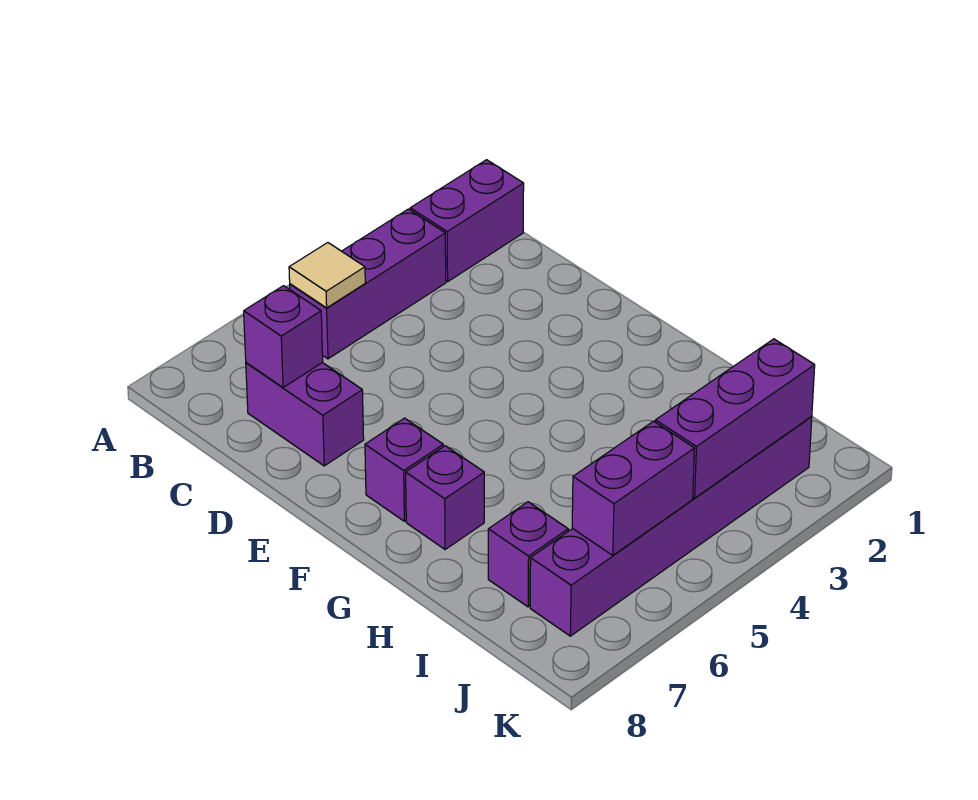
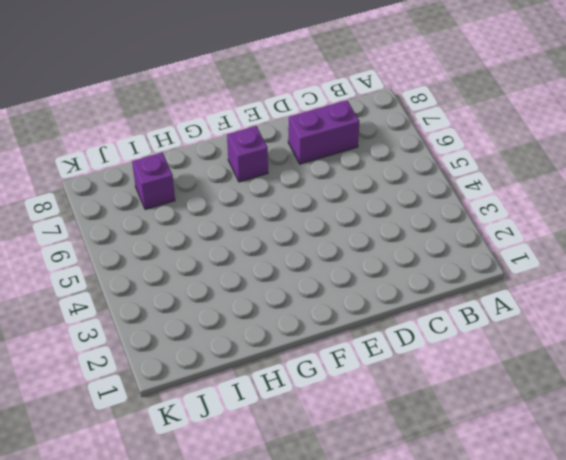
none -> purple 1x2 brick [410,160,524,282]
none -> purple 1x3 brick [290,209,446,359]

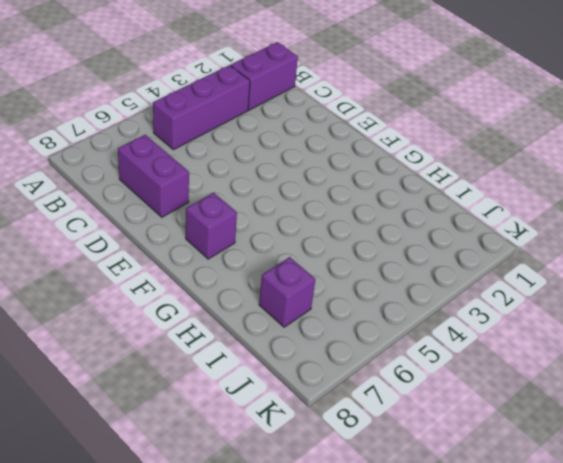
none -> purple 1x1 brick [406,446,484,550]
none -> purple 1x6 brick [530,417,812,636]

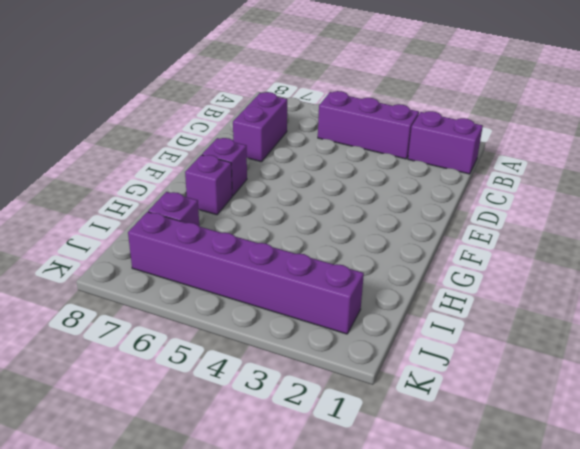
none -> tan 1x1 tile [289,243,365,308]
none -> purple 1x1 brick [244,286,323,388]

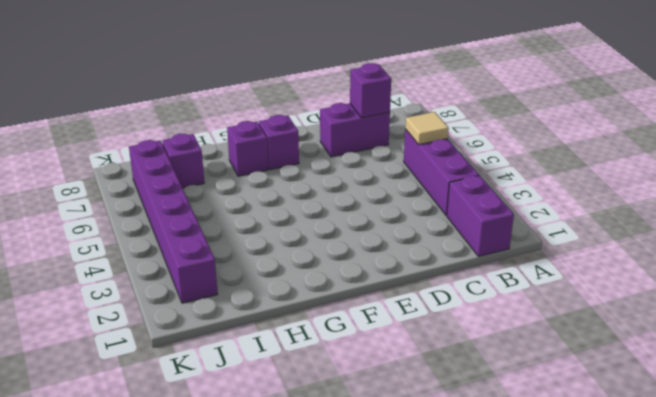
none -> purple 1x3 brick [655,339,815,498]
none -> purple 1x2 brick [572,421,695,555]

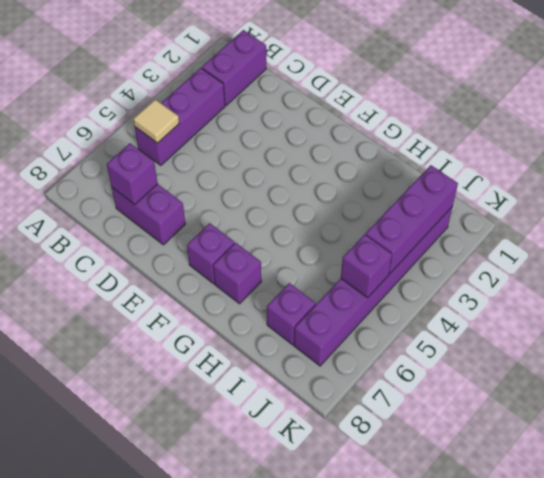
purple 1x1 brick [341,234,392,298] -> purple 1x2 brick [572,421,695,555]

